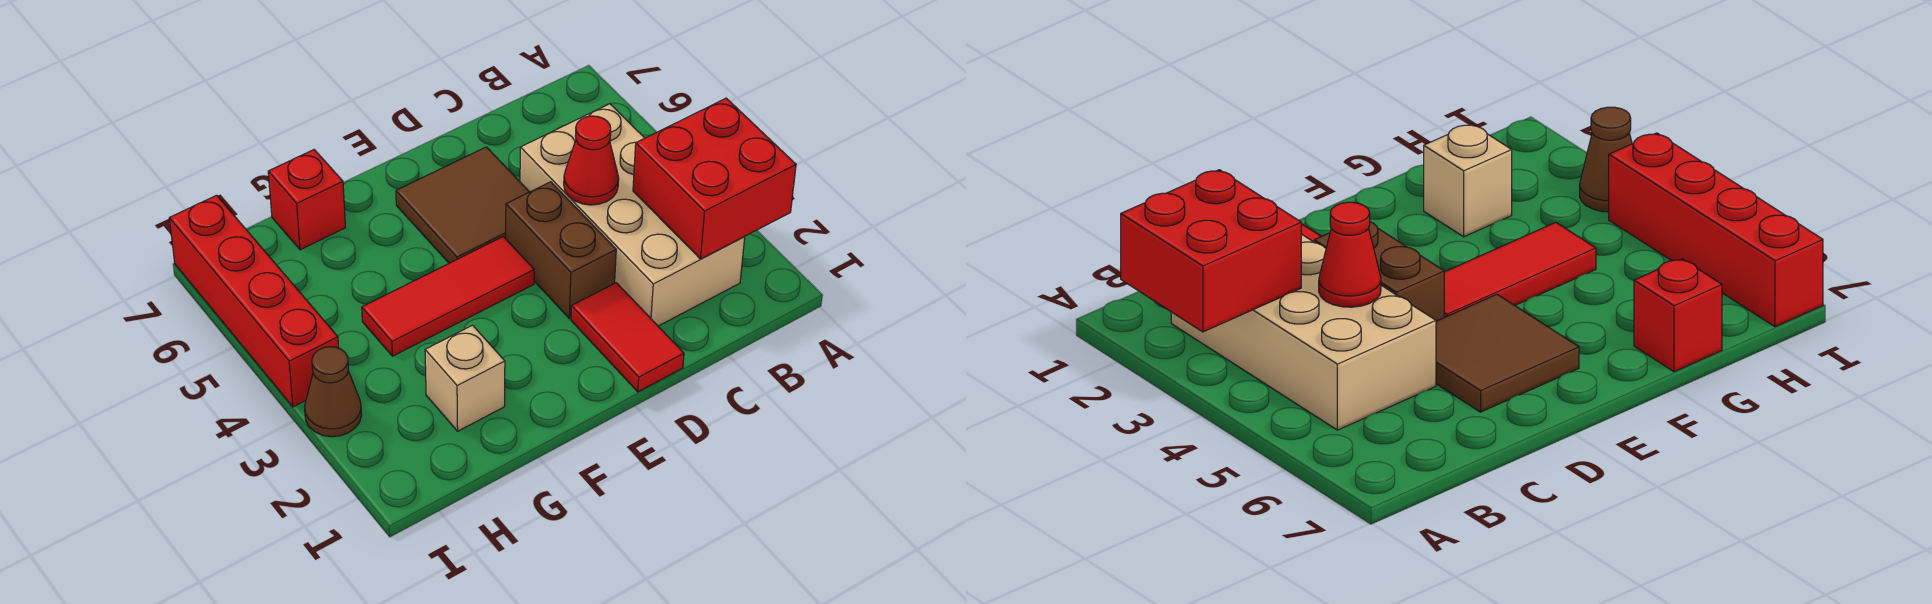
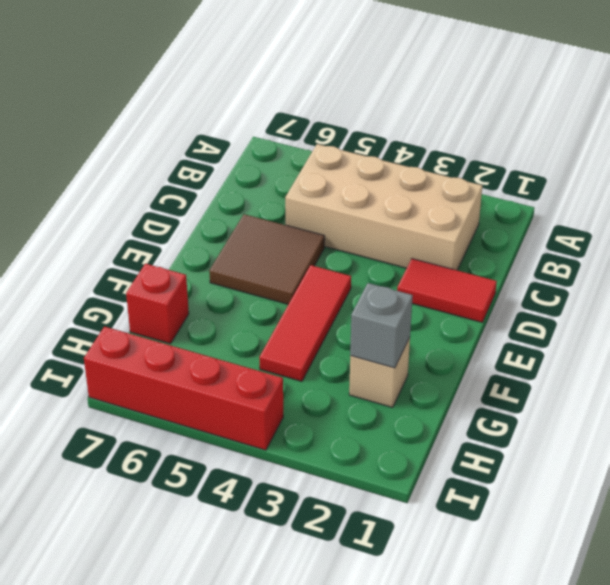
grey 1x1 brick [350,283,413,368] -> none
none -> brown 1x2 brick [506,182,616,319]
none -> brown 1x1 cone [304,347,362,437]

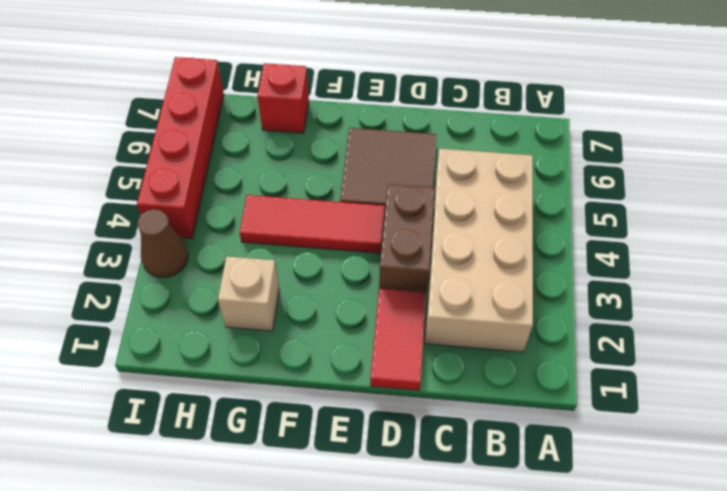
none -> red 2x2 brick [633,98,796,259]
none -> red 1x1 cone [564,116,619,205]

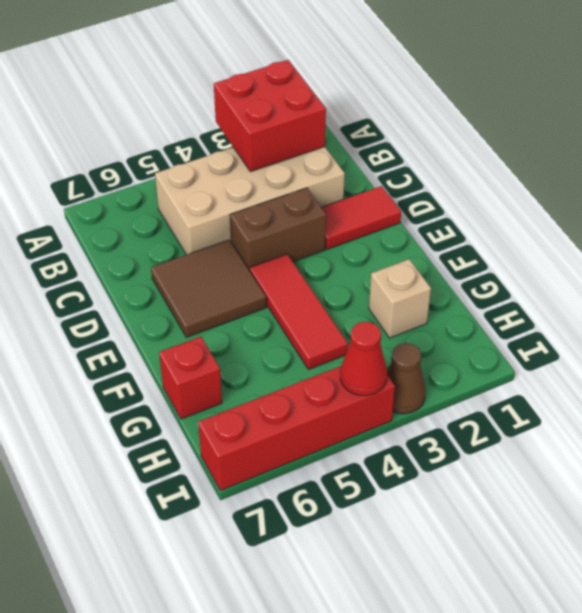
red 1x1 cone [340,322,387,396] -> red 1x1 cone moved to [564,116,619,205]

